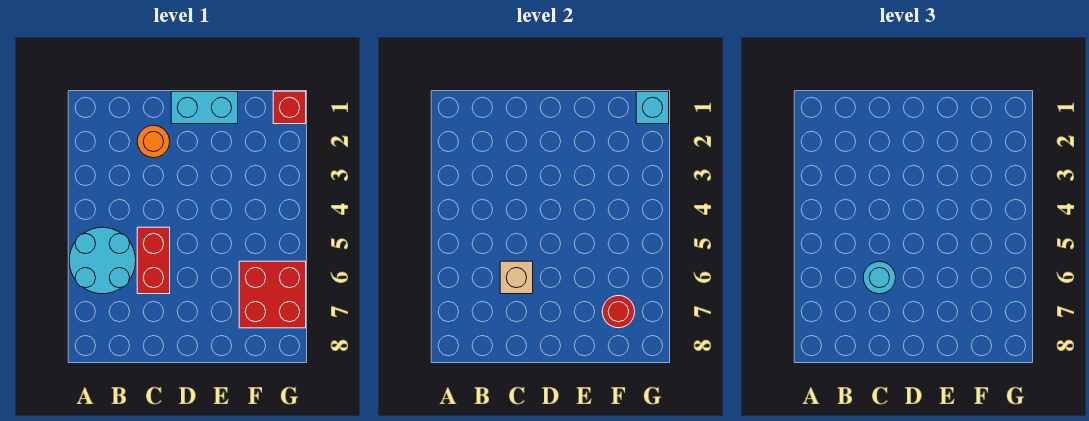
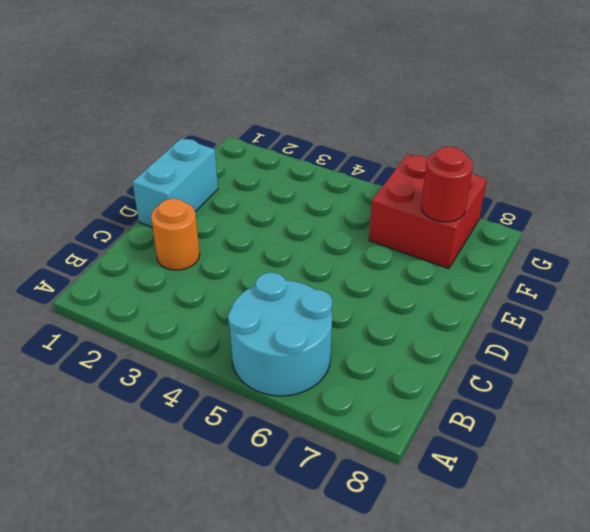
none -> red 1x2 brick [137,227,170,294]
none -> red 1x1 brick [273,91,306,124]

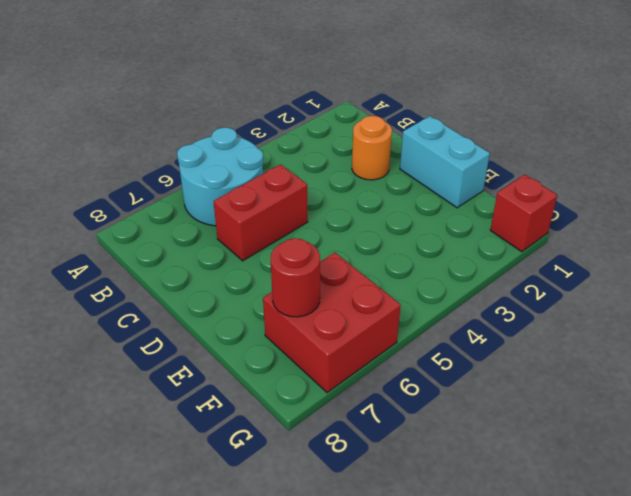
none -> tan 1x1 brick [500,261,533,294]
none -> cyan 1x1 brick [636,91,669,124]

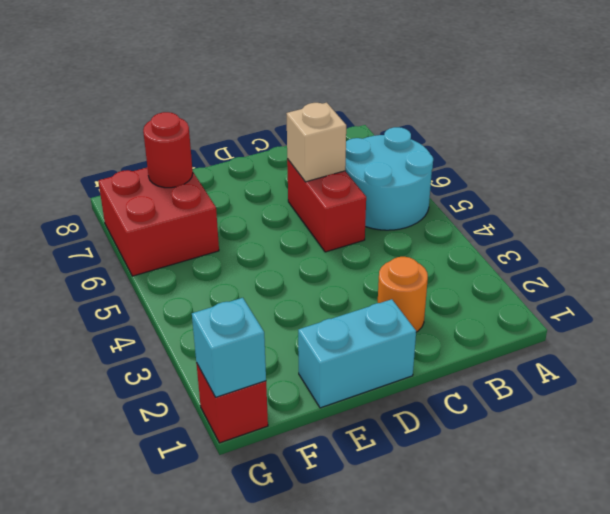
none -> cyan 1x1 round brick [863,261,896,294]

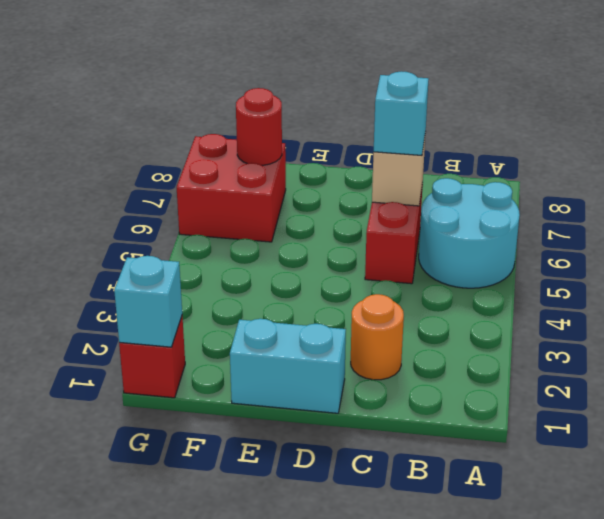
cyan 1x1 brick [374,71,429,155] -> cyan 1x1 round brick [863,261,896,294]

